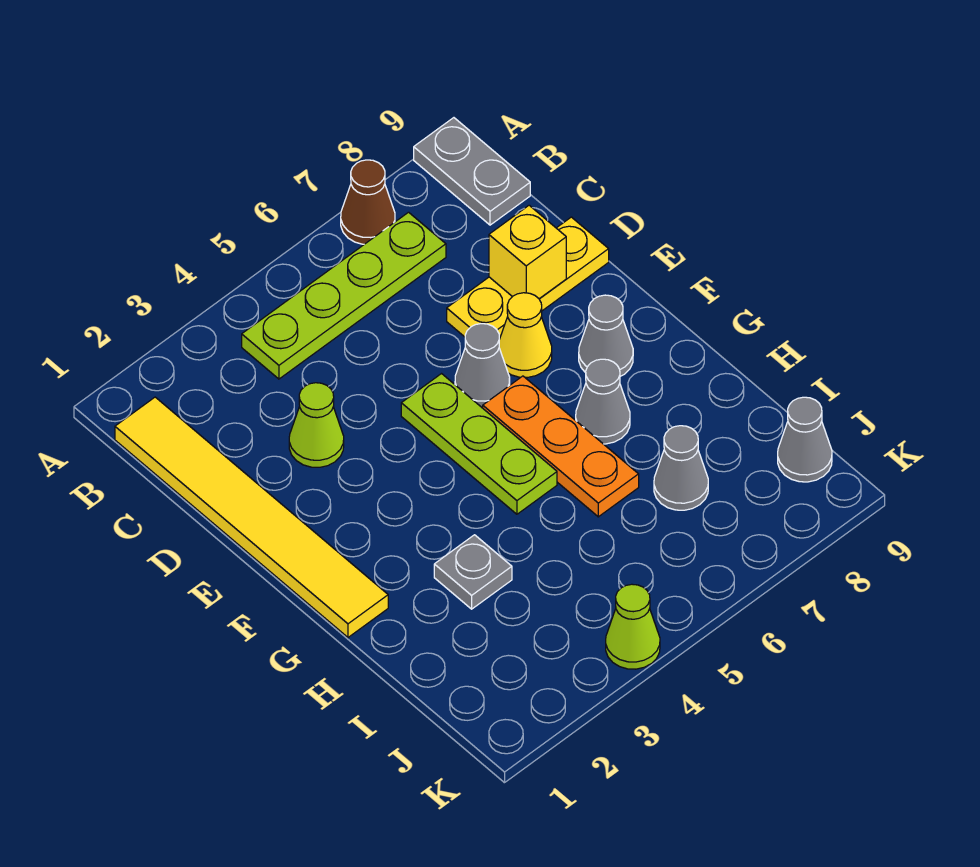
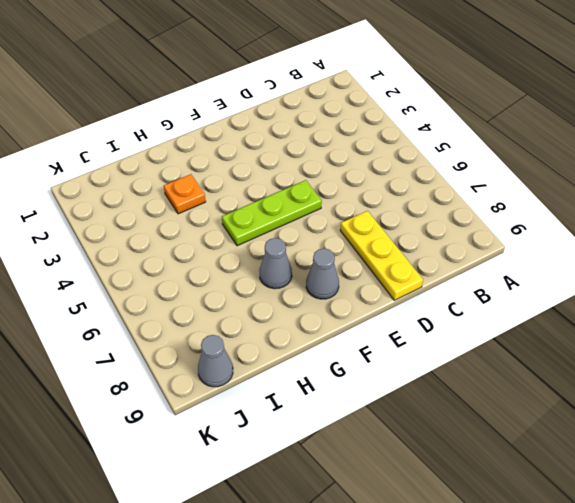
orange 1x1 plate [164,174,206,214] -> grey 1x1 plate [434,535,512,609]
none -> brown 1x1 cone [341,160,395,244]
none -> grey 1x2 plate [414,118,530,225]
none -> yellow 1x6 tile [115,397,388,637]

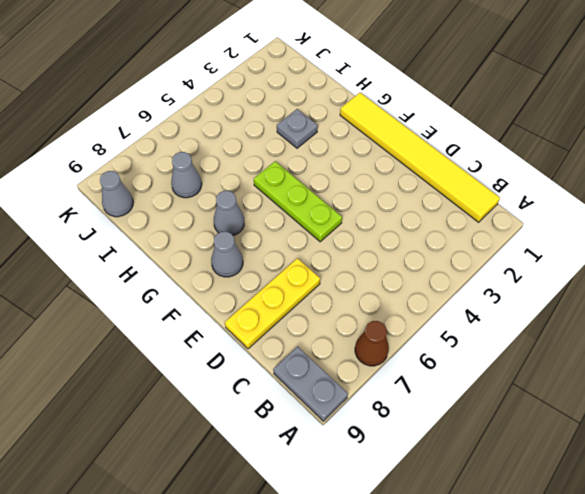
none -> lime 1x4 plate [242,212,446,379]
none -> lime 1x1 cone [289,383,344,467]
none -> grey 1x1 cone [455,324,510,408]

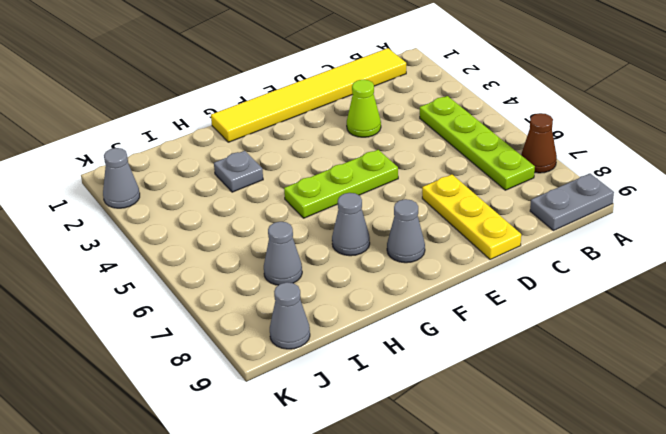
grey 1x1 cone [103,148,140,208] -> grey 1x1 cone moved to [455,324,510,408]
none -> yellow 1x1 cone [499,293,552,377]
none -> orange 1x3 plate [483,376,639,517]
none -> lime 1x1 cone [606,584,660,669]

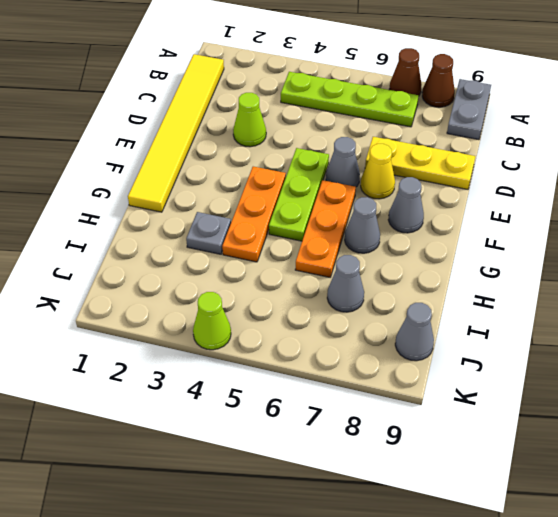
brown 1x1 cone [422,54,455,107] -> none
orange 1x3 plate [222,167,286,262] -> none
none -> yellow 1x1 brick [489,205,566,299]

